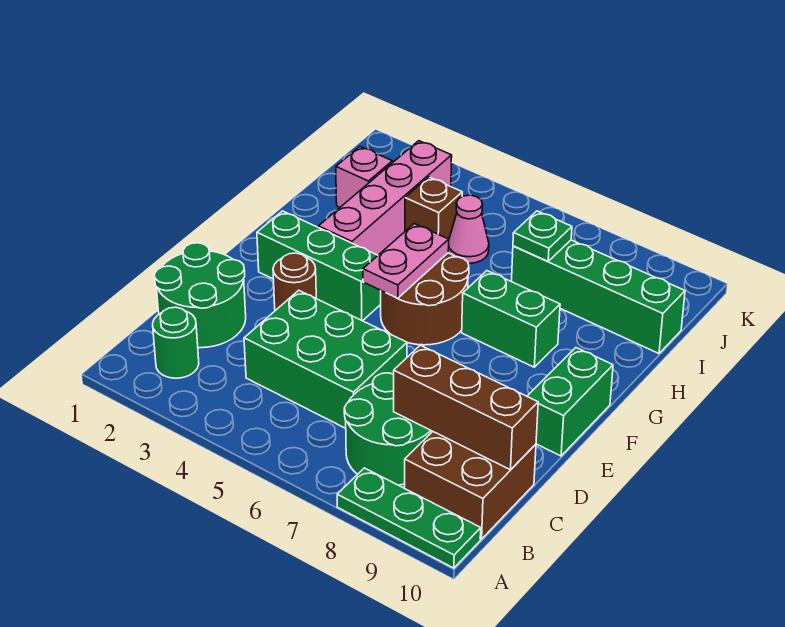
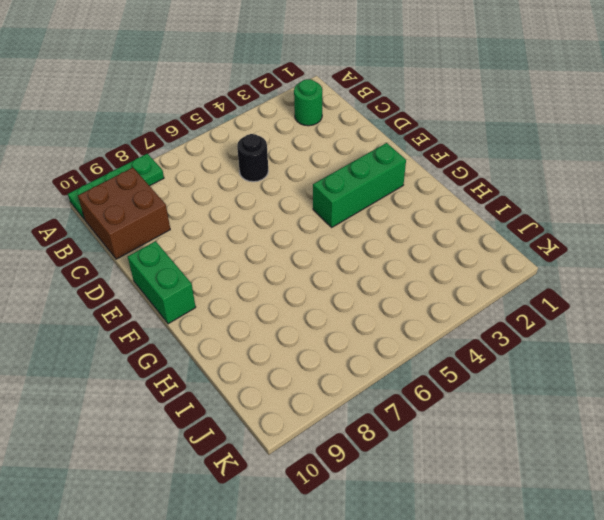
black 1x1 round brick [237,134,268,182] -> green 2x3 brick [244,290,407,428]
none -> green 2x2 round brick [344,373,433,485]
none -> green 2x2 round brick [154,243,246,348]
none -> brown 1x1 round brick [273,253,316,311]

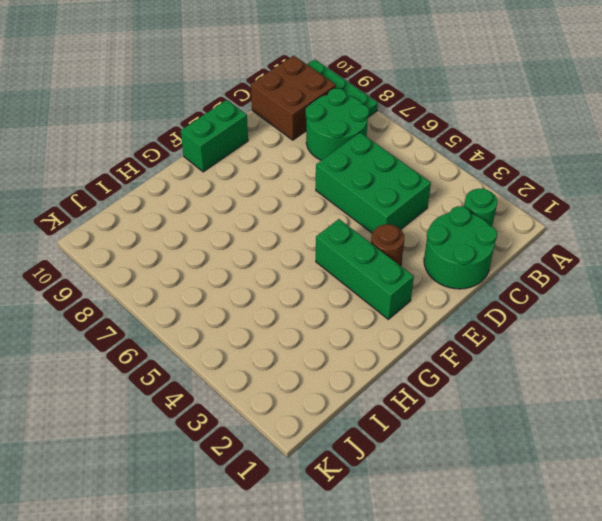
none -> brown 2x2 round brick [381,253,469,345]
none -> pink 1x4 brick [318,141,452,255]
none -> green 1x2 brick [462,271,560,367]

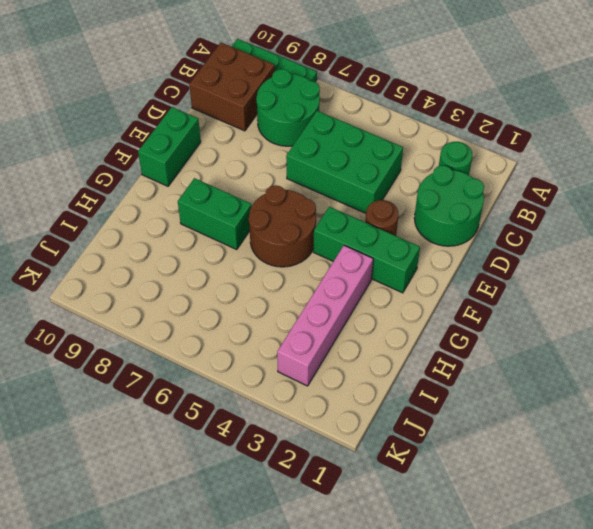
none -> pink 1x1 brick [336,147,392,207]
none -> brown 1x1 brick [405,177,462,239]
none -> pink 1x1 cone [448,195,489,263]

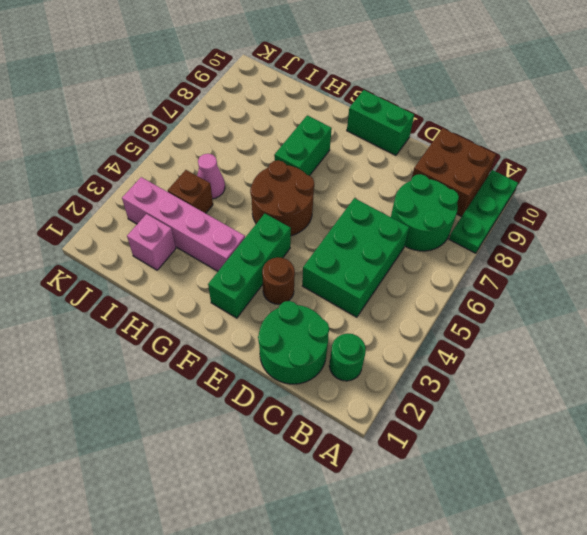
none -> green 1x4 brick [512,240,685,353]
none -> brown 1x3 brick [394,345,538,470]
none -> pink 1x2 plate [363,224,449,298]

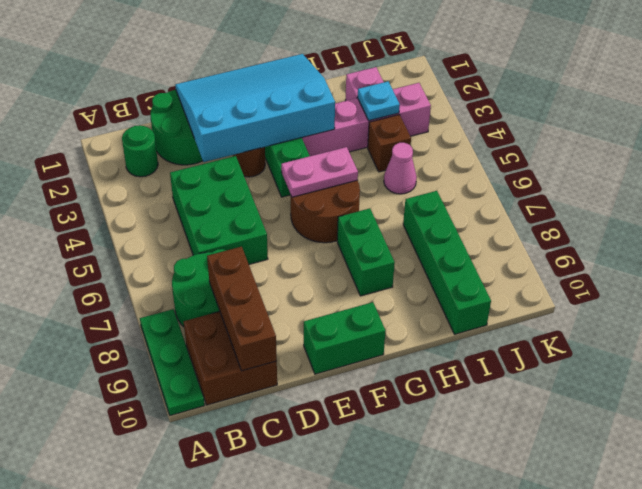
cyan 3x4 slope [175,54,335,162] -> none
cyan 1x1 plate [358,81,400,121] -> none
none -> green 1x1 plate [513,211,572,261]

